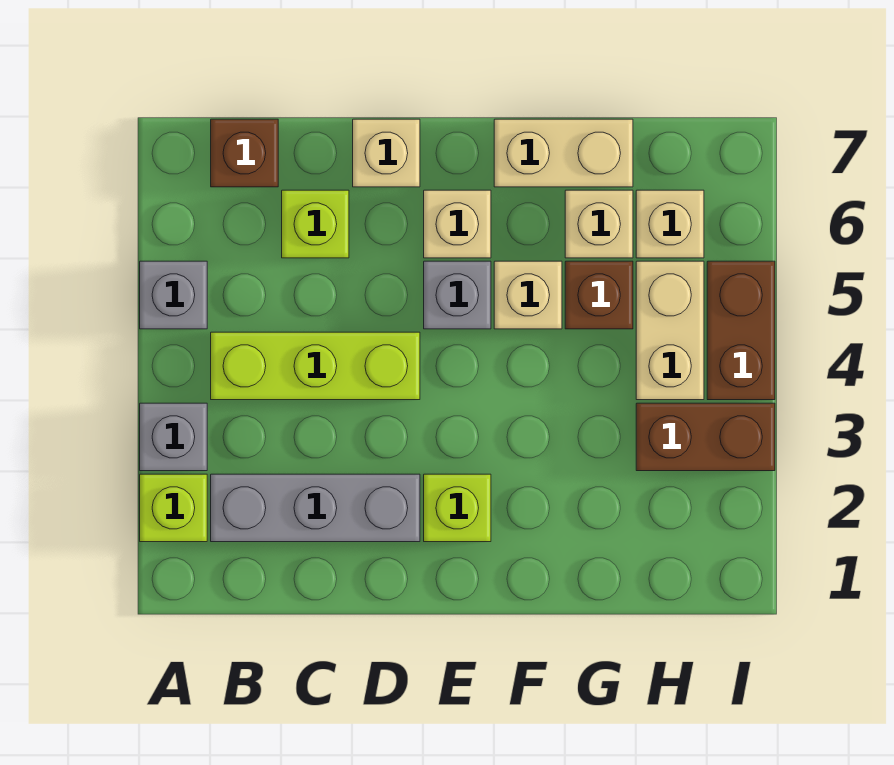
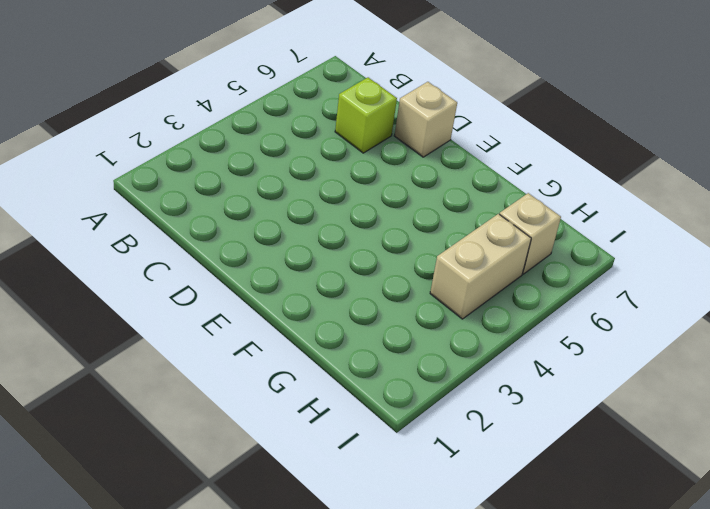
none -> lime 1x1 brick [140,474,207,542]
none -> grey 1x1 brick [140,403,207,471]
none -> grey 1x1 brick [140,261,207,329]

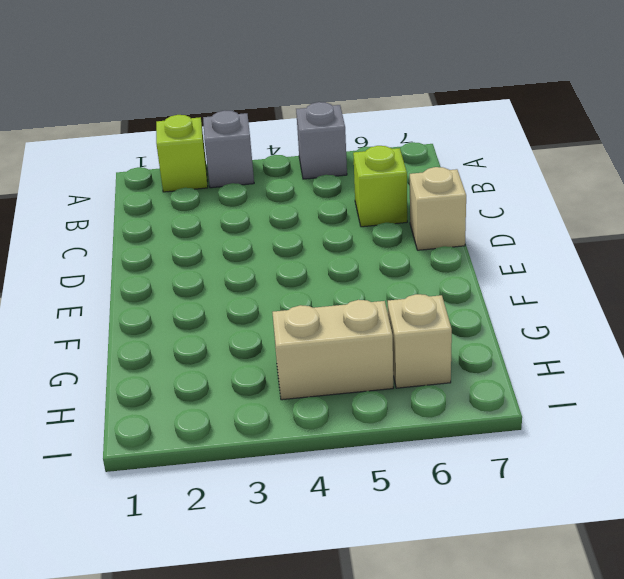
none -> grey 1x3 brick [211,474,420,542]
none -> lime 1x3 brick [211,332,420,400]
none -> brown 1x1 brick [211,119,278,187]

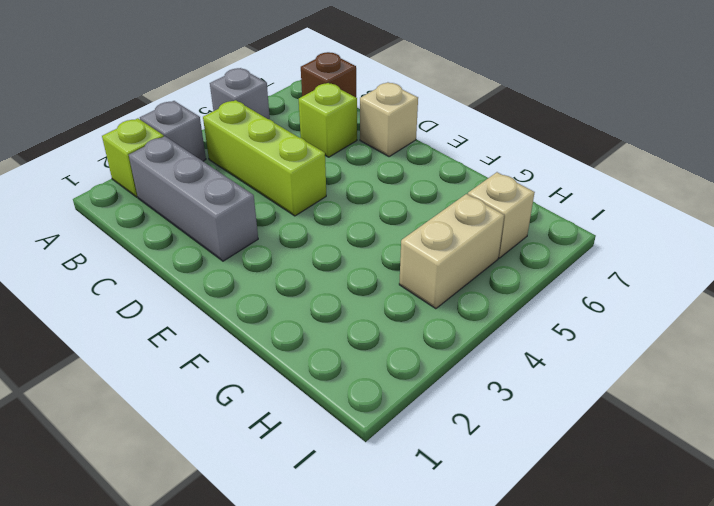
none -> lime 1x1 brick [424,474,491,542]
none -> grey 1x1 brick [424,261,491,329]
none -> tan 1x1 brick [424,190,491,258]

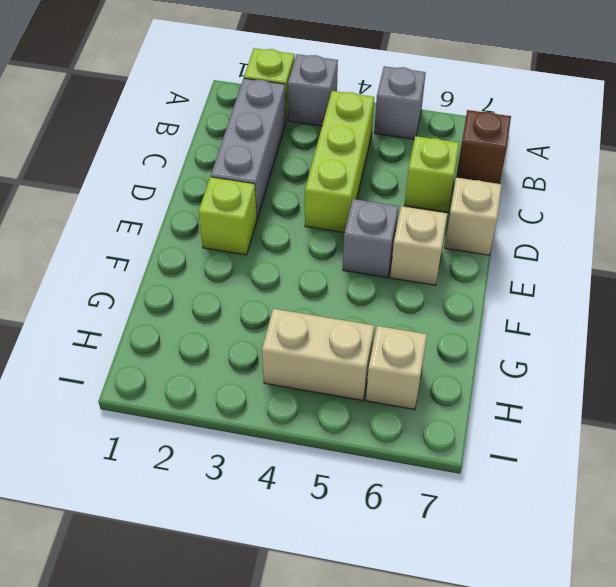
none -> tan 1x1 brick [494,261,562,329]
none -> tan 1x2 brick [494,119,633,187]
none -> brown 1x1 brick [565,261,633,329]

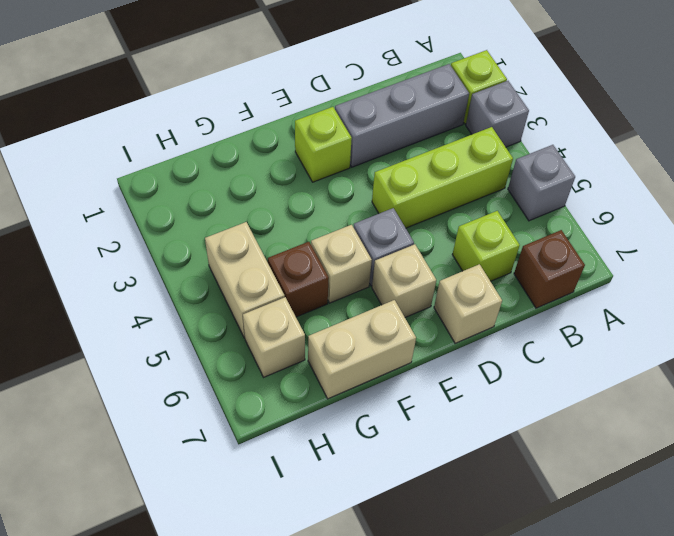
none -> tan 1x1 brick [565,190,633,258]
none -> brown 1x2 brick [636,403,775,471]
none -> brown 1x2 brick [707,261,775,400]

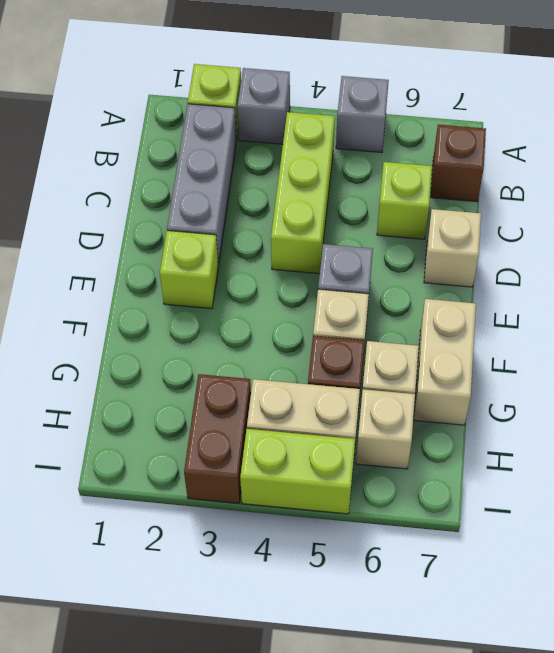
lime 1x2 brick [240,429,355,514] -> brown 1x2 brick [707,261,775,400]
none -> tan 1x1 brick [424,190,491,258]

